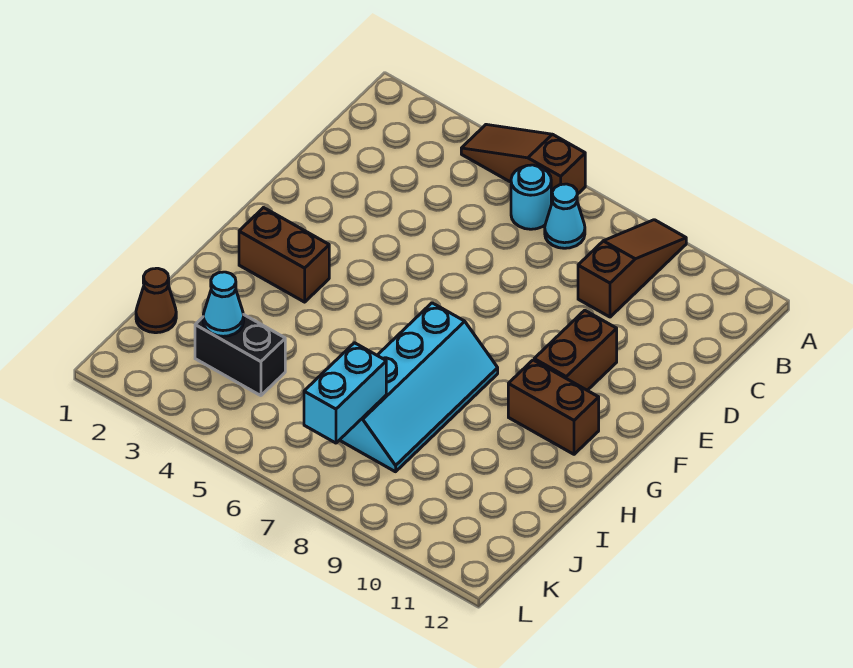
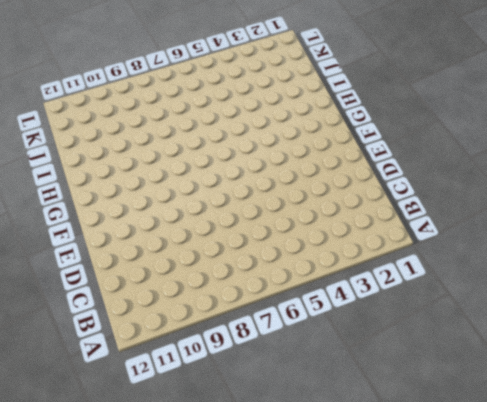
none -> brown 1x3 slope [461,124,585,204]
none -> brown 1x3 slope [578,220,686,317]
none -> cyan 1x1 round brick [511,165,551,229]

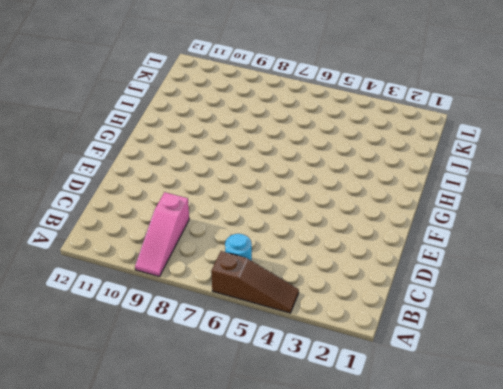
pink 1x3 slope [135,192,189,277] -> brown 1x3 slope [578,220,686,317]
none -> cyan 1x1 cone [545,184,585,248]
none -> brown 1x2 brick [534,310,617,390]
none -> brown 1x2 brick [239,208,329,302]

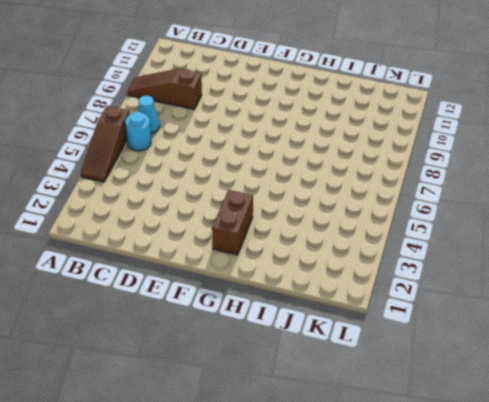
none -> brown 1x2 brick [534,310,617,390]
none -> cyan 2x4 slope [340,303,498,472]
none -> brown 1x2 brick [508,360,599,454]

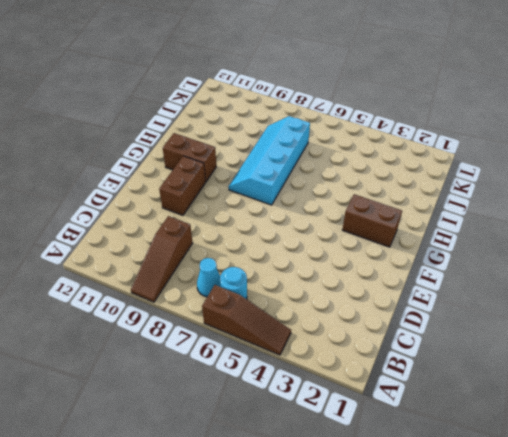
none -> brown 1x1 cone [136,268,176,333]
none -> black 1x2 brick [195,314,285,396]
none -> cyan 1x1 cone [203,272,244,336]

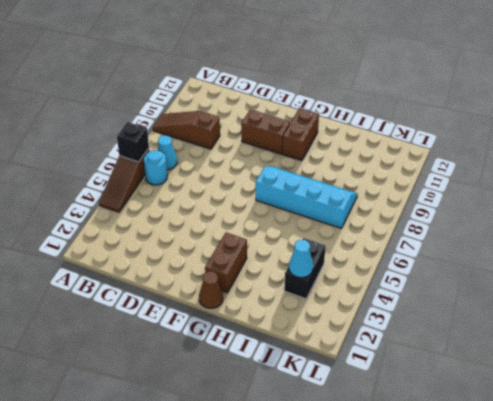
black 1x1 brick [117,122,149,162] -> none
brown 1x1 cone [199,271,223,308] -> brown 1x1 cone moved to [136,268,176,333]
none -> cyan 1x2 brick [304,343,386,443]

